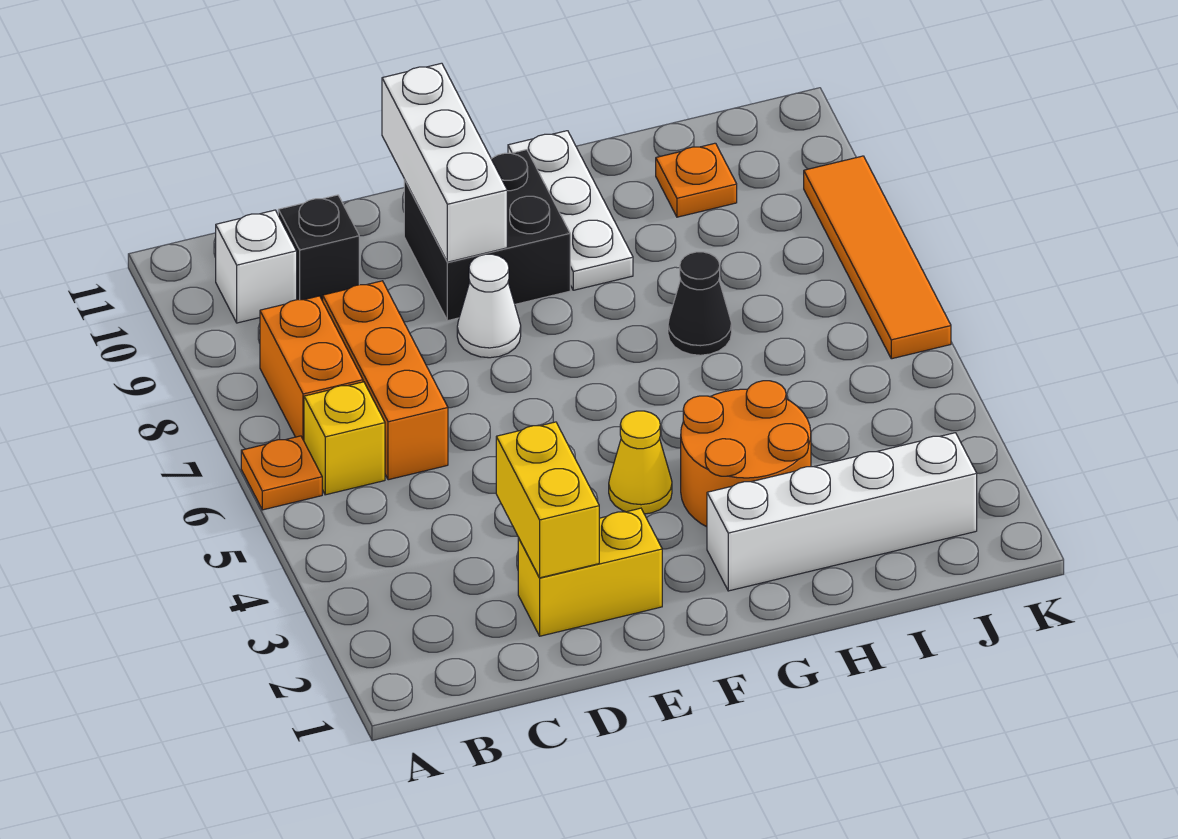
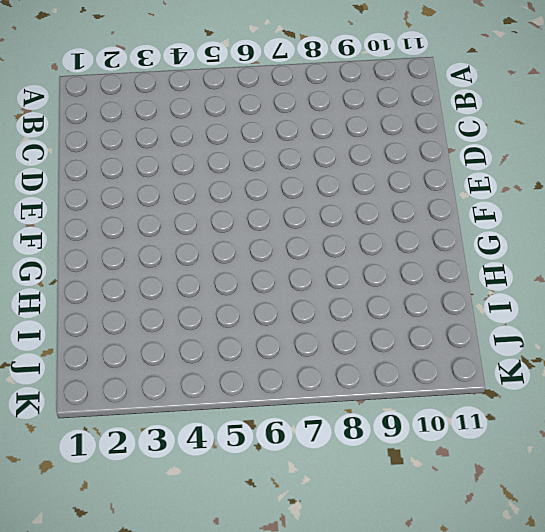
none -> orange 1x1 plate [241,436,322,510]
none -> yellow 1x1 brick [304,382,385,495]
none -> orange 1x2 brick [260,296,363,440]

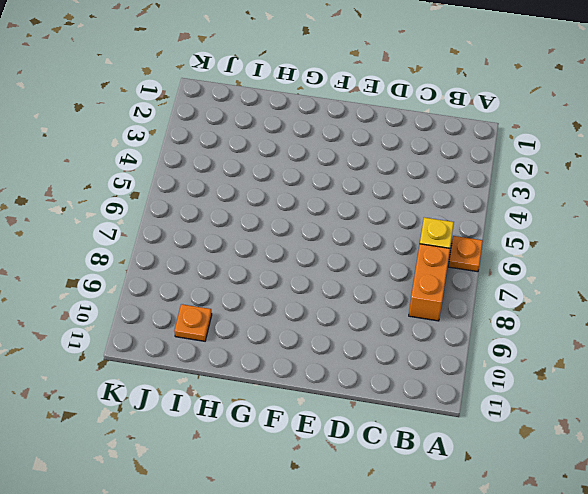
none -> white 1x1 brick [216,210,297,323]
none -> orange 1x3 brick [323,281,448,480]
none -> black 1x1 brick [278,195,359,301]

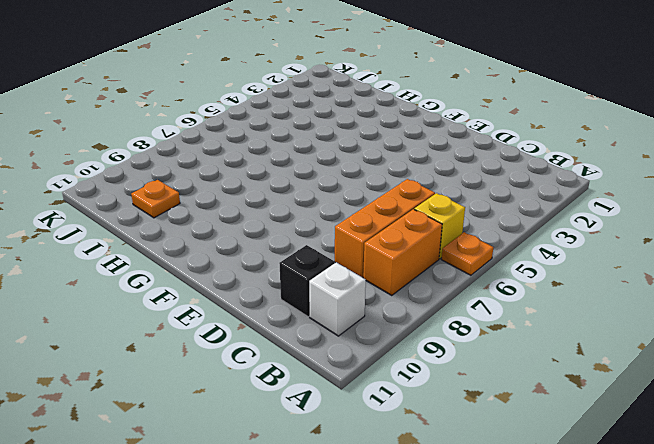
none -> yellow 1x2 brick [518,508,662,636]
none -> white 1x1 cone [457,254,521,358]
none -> black 2x2 brick [404,150,570,321]

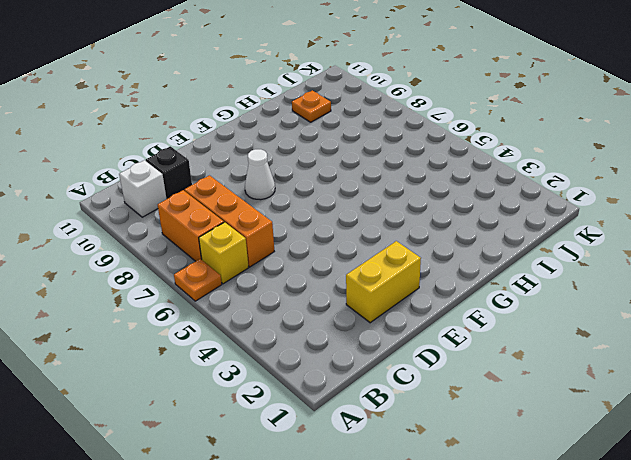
none -> black 2x2 brick [404,150,570,321]
none -> yellow 1x1 cone [609,411,672,514]
none -> white 1x4 brick [707,433,977,591]

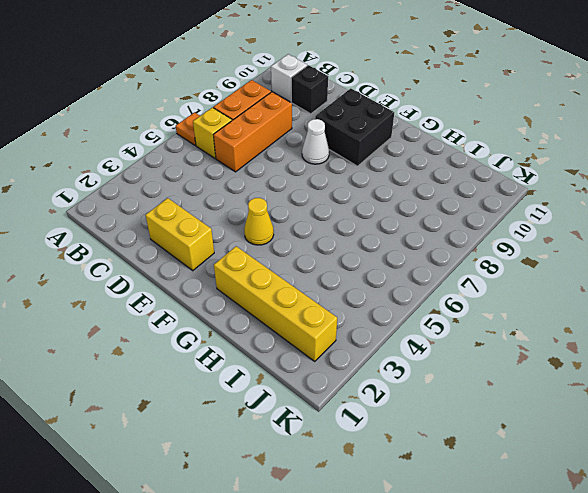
yellow 1x4 brick [214,246,337,361] -> white 1x4 brick [707,433,977,591]
none -> orange 2x2 round brick [681,381,811,527]
none -> white 1x3 plate [508,131,633,290]
none -> black 1x1 cone [668,252,732,355]

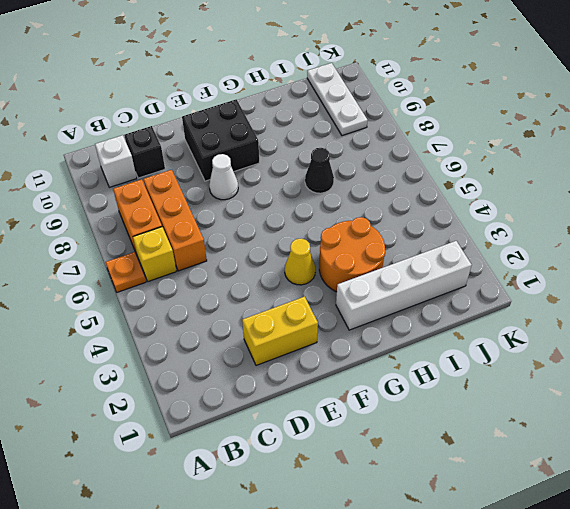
white 1x3 plate [307,63,368,136] -> white 1x3 plate moved to [508,131,633,290]
none -> orange 1x1 plate [656,143,737,217]
none -> orange 1x4 tile [804,156,951,359]
none -> yellow 1x2 brick [496,422,599,578]

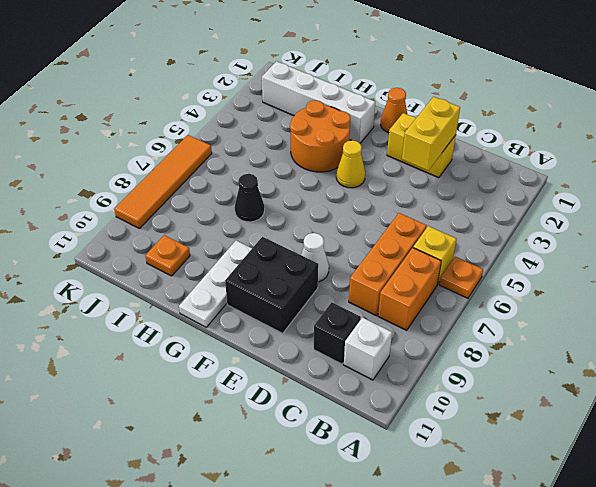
orange 1x1 cone [380,88,407,133] -> none
none -> white 1x3 brick [382,63,507,262]

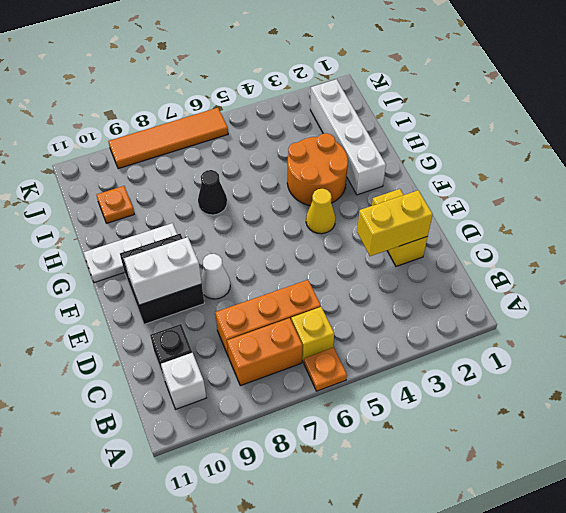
white 1x2 brick [124,237,202,305] -> white 1x3 brick [382,63,507,262]

